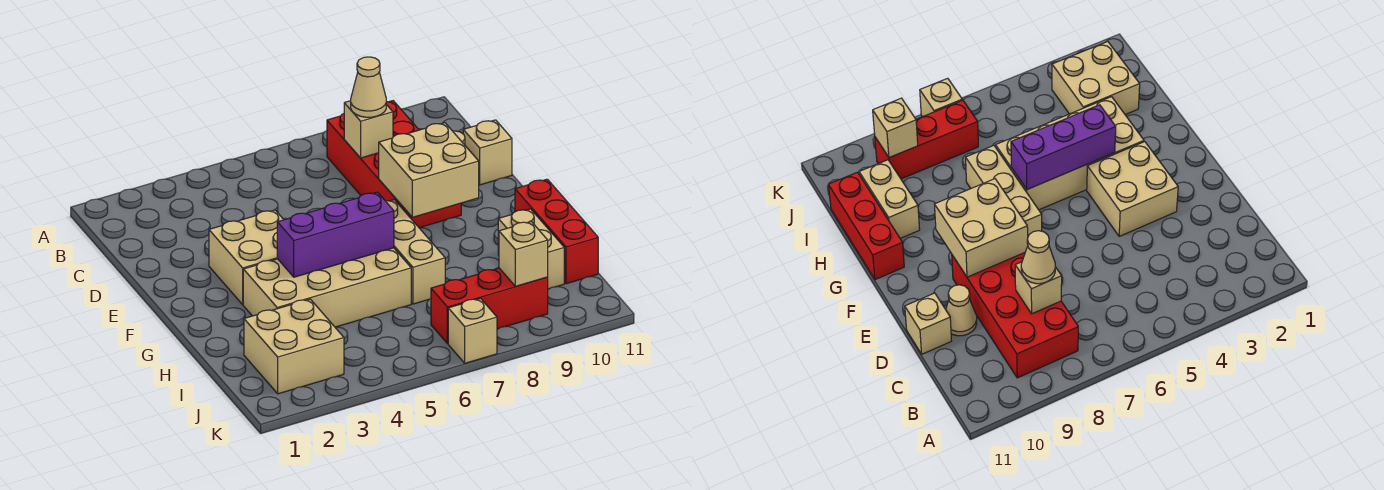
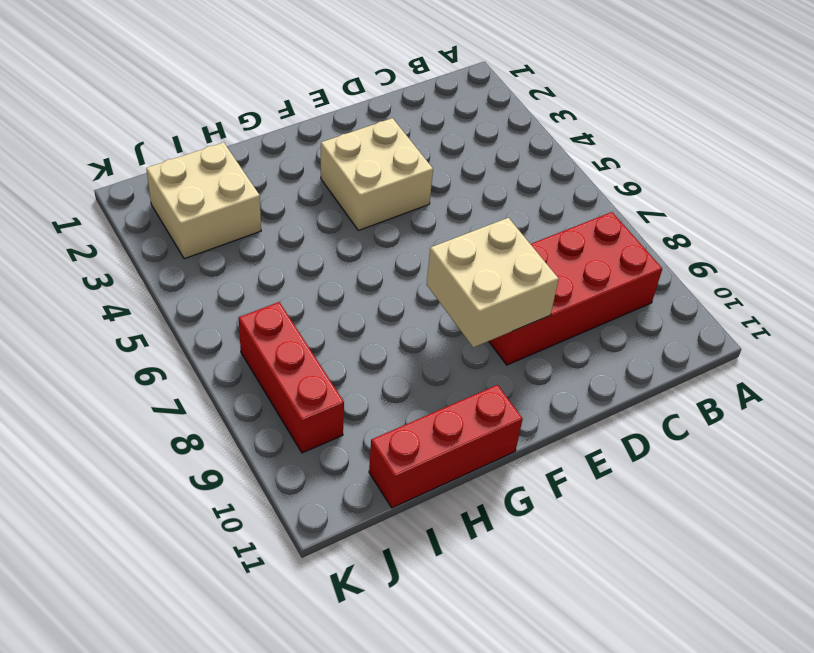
none -> tan 1x1 cone [946,285,977,336]
none -> tan 1x1 brick [463,120,512,185]
none -> tan 1x3 brick [386,200,445,304]

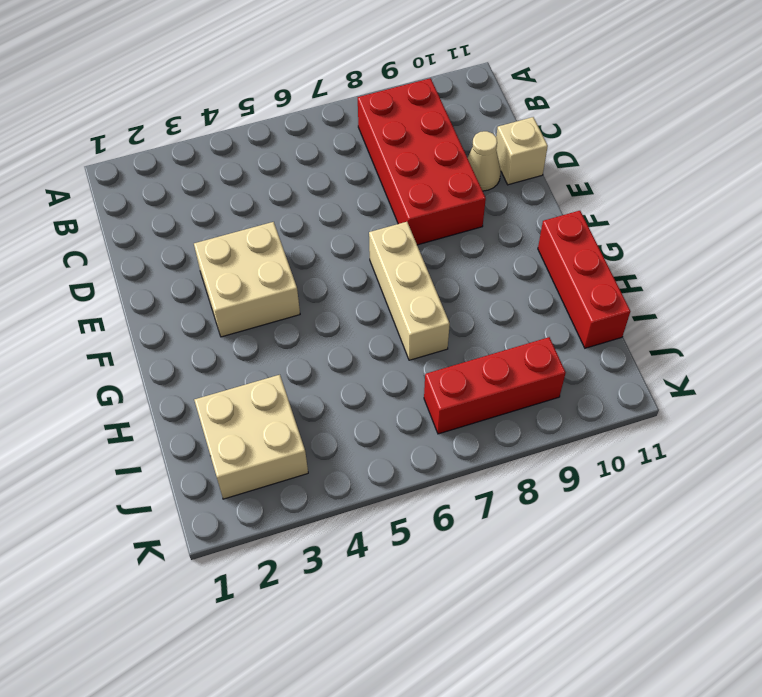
none -> tan 2x4 brick [243,248,411,327]
none -> tan 1x2 brick [498,209,564,289]
none -> tan 1x1 brick [448,298,497,363]

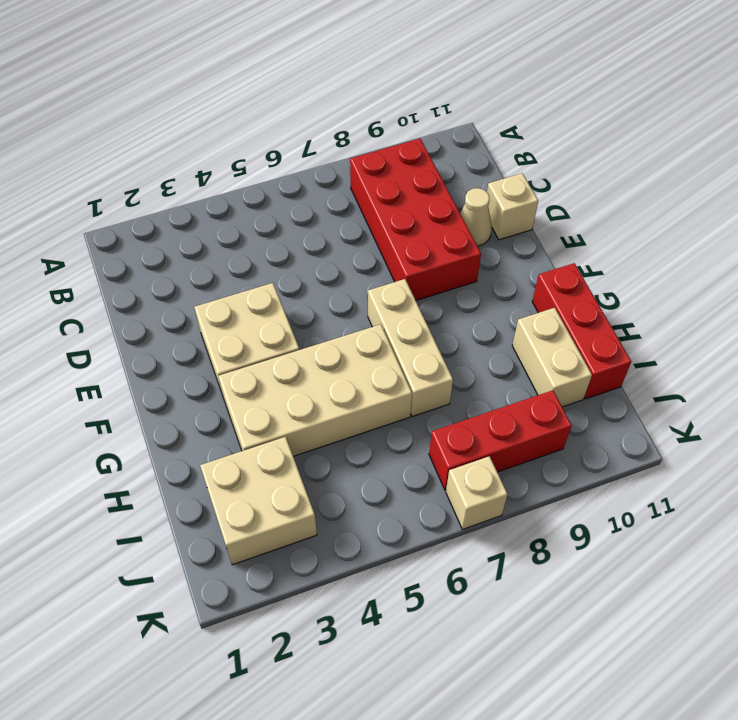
none -> tan 1x1 brick [344,101,393,158]
none -> tan 2x2 brick [379,123,479,217]
none -> purple 1x3 brick [277,192,394,277]

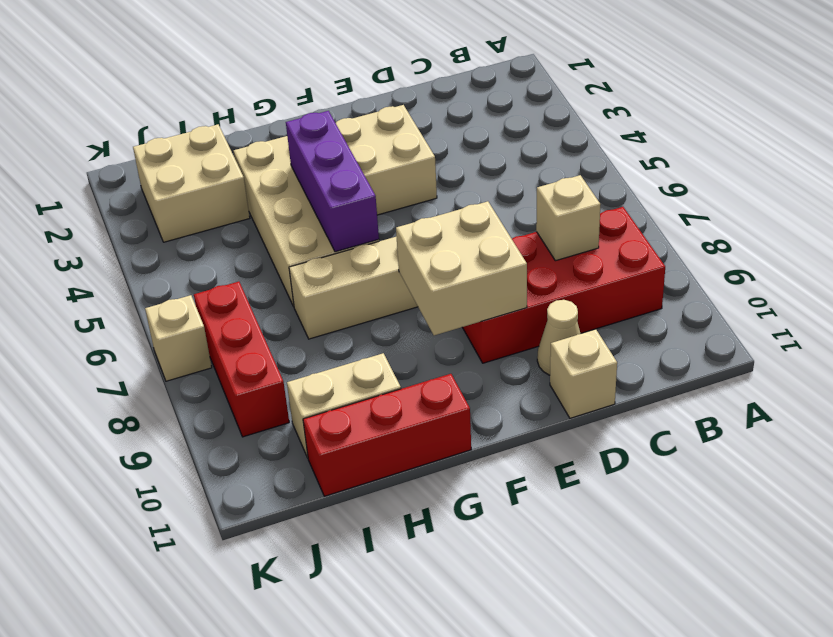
none -> tan 1x1 brick [499,222,548,286]
none -> tan 1x1 cone [351,57,386,117]

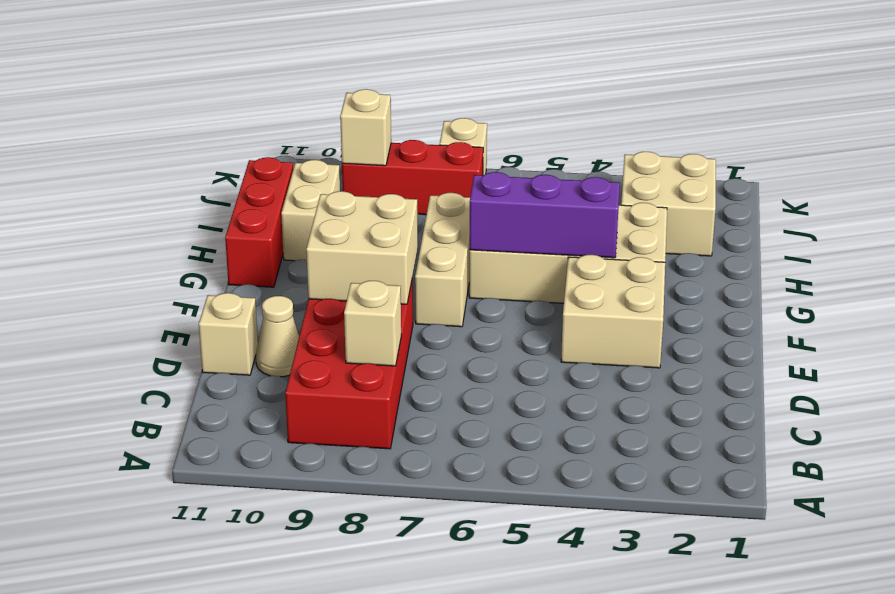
none -> tan 1x1 cone [351,57,386,117]

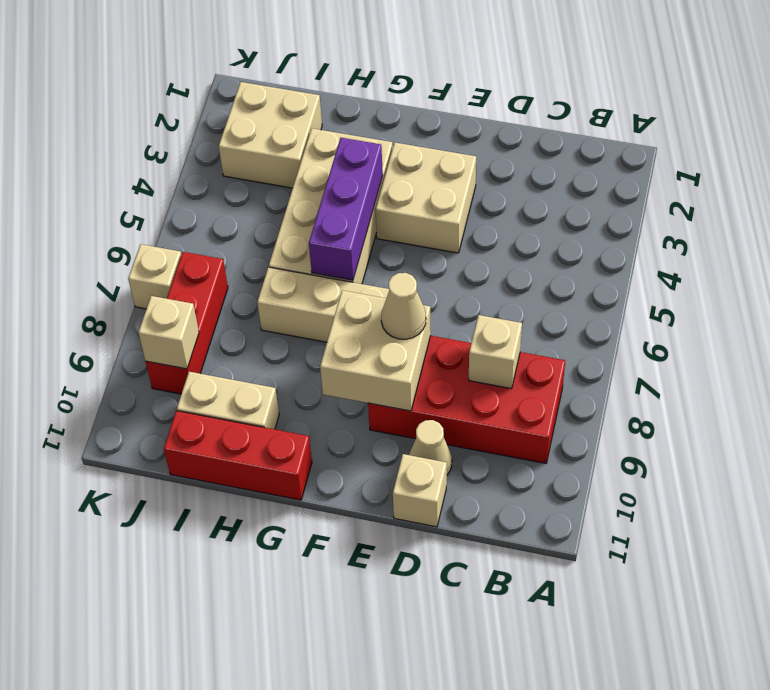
tan 1x1 cone [381,273,426,339] -> tan 1x1 cone moved to [351,57,386,117]

